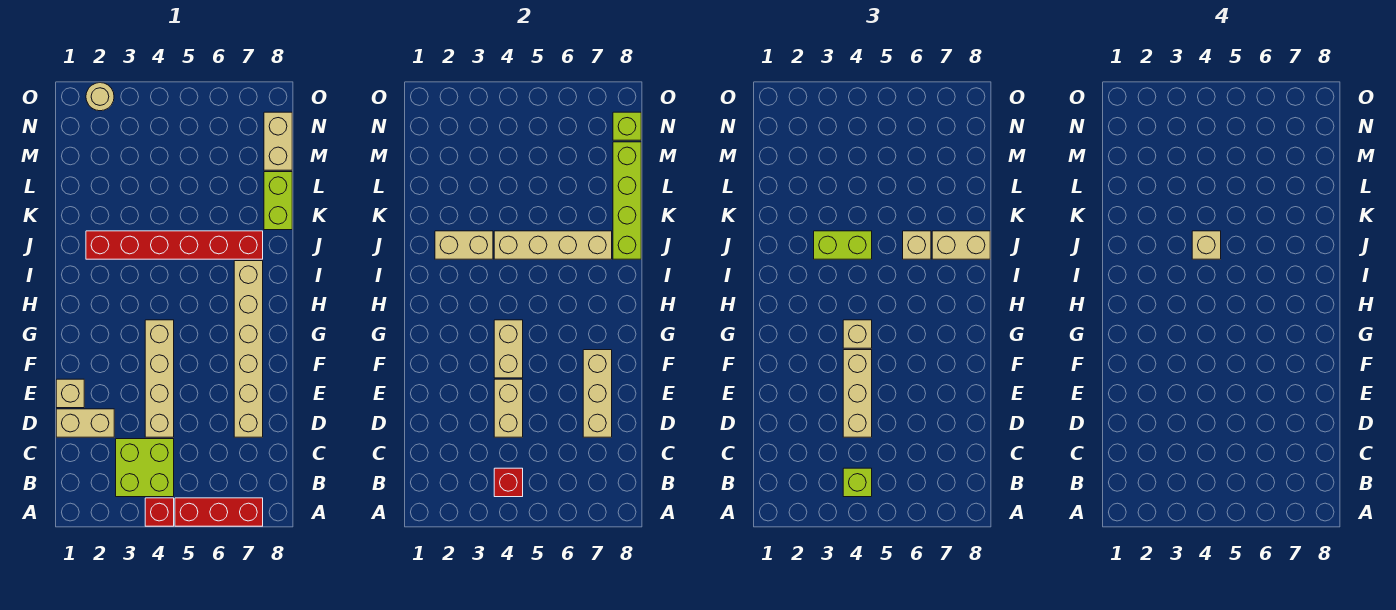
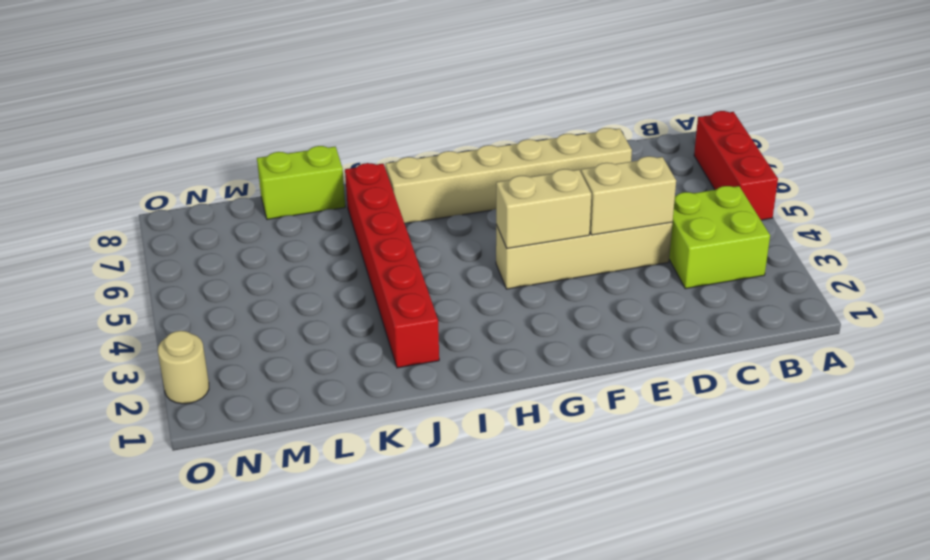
none -> red 1x1 brick [145,498,174,526]
none -> tan 1x2 brick [56,409,114,437]
none -> tan 1x1 brick [56,379,84,408]

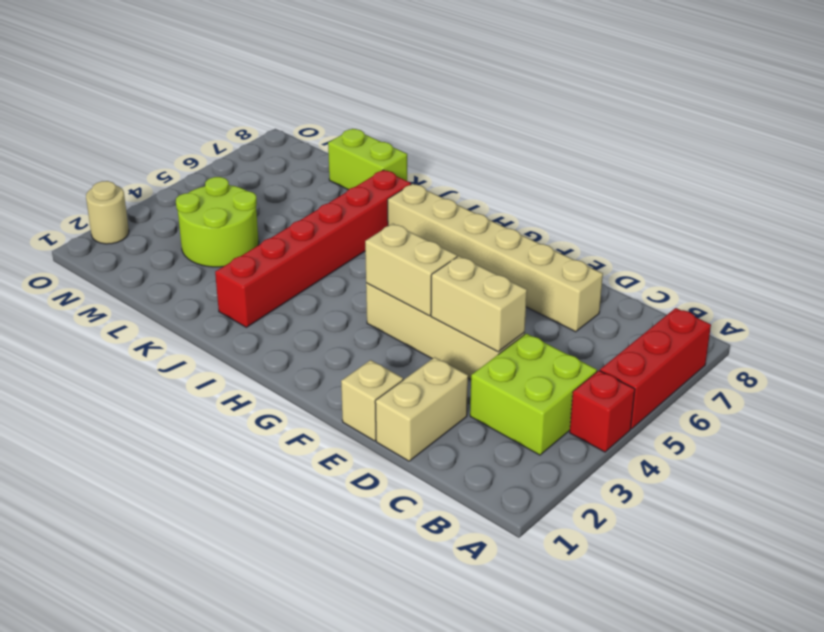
lime 2x2 round brick [176,177,259,267] -> none
none -> tan 1x2 brick [264,112,292,170]
none -> red 1x1 brick [494,468,523,497]
none -> tan 1x3 brick [583,350,612,437]

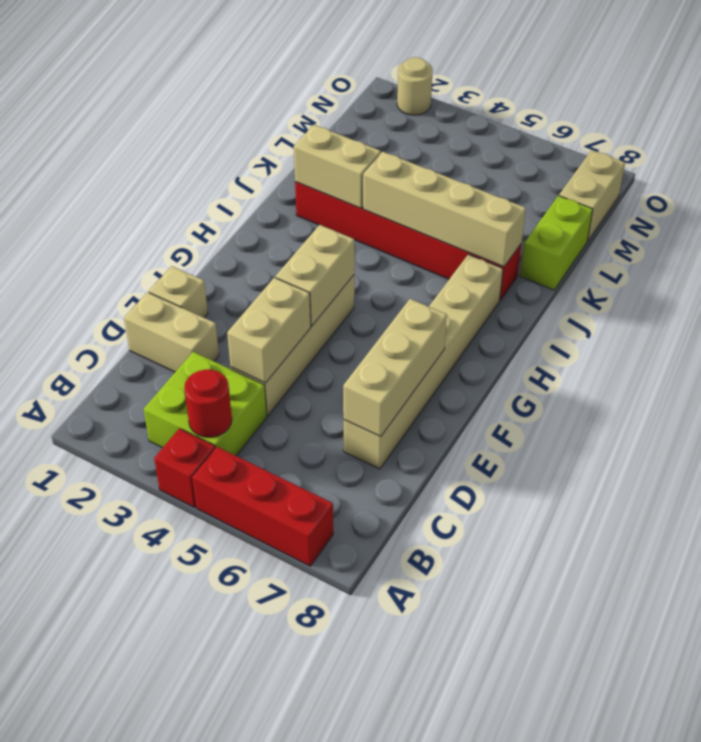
red 1x1 round brick [184,369,232,437] -> red 1x1 brick [494,468,523,497]
none -> lime 1x4 brick [613,142,641,259]
none -> lime 1x1 brick [613,112,641,140]
none -> lime 1x1 brick [843,468,872,497]

